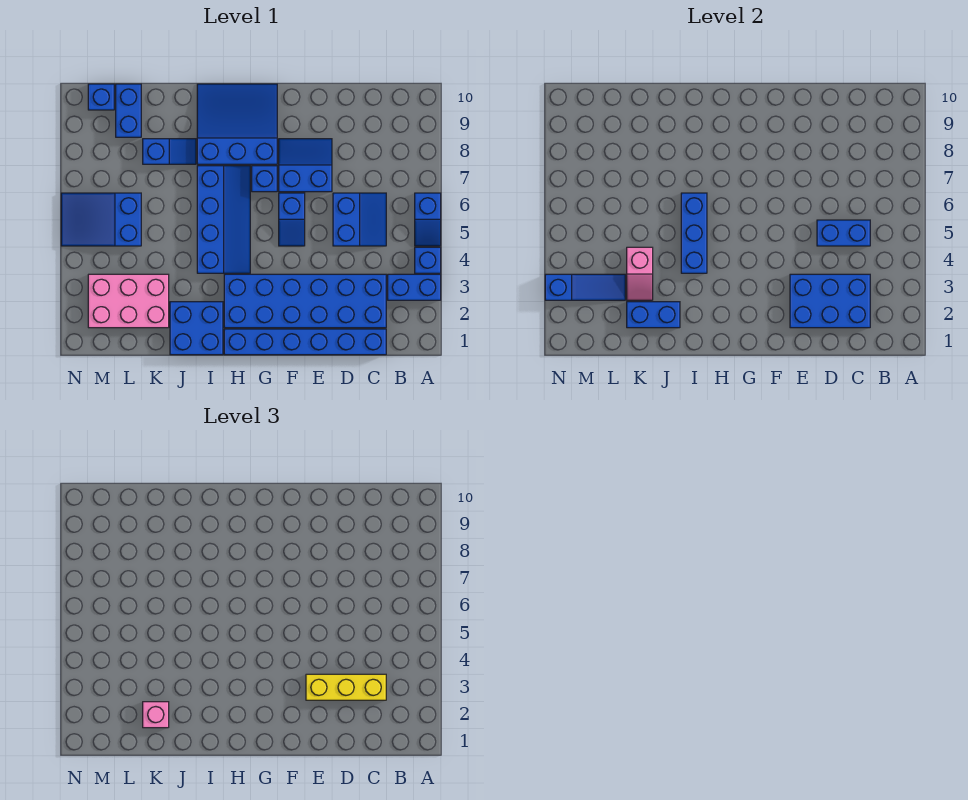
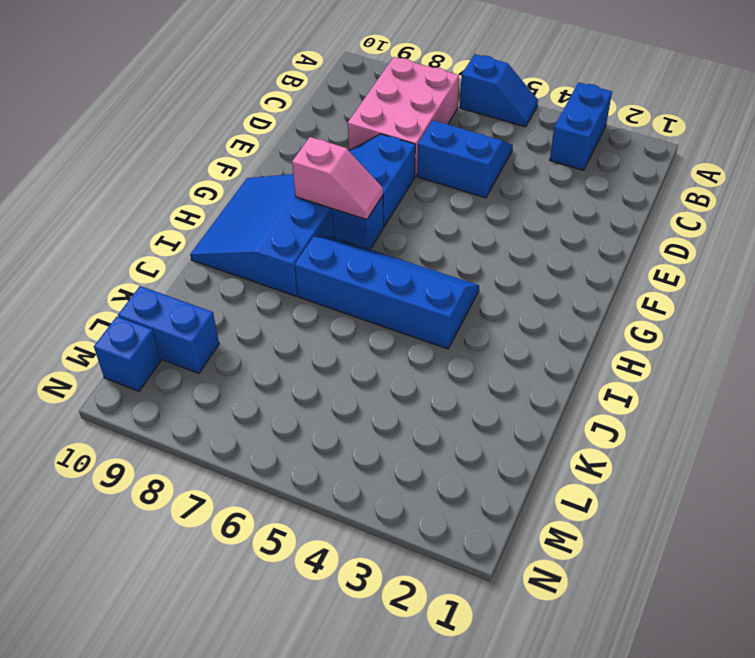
pink 2x3 brick [348,57,459,176] -> pink 2x3 brick moved to [88,274,169,328]
pink 1x2 slope [292,137,383,220] -> pink 1x2 slope moved to [627,247,653,300]
none -> blue 1x1 brick [415,247,441,273]
none -> blue 1x6 brick [224,329,386,355]
none -> blue 2x6 brick [224,274,386,328]

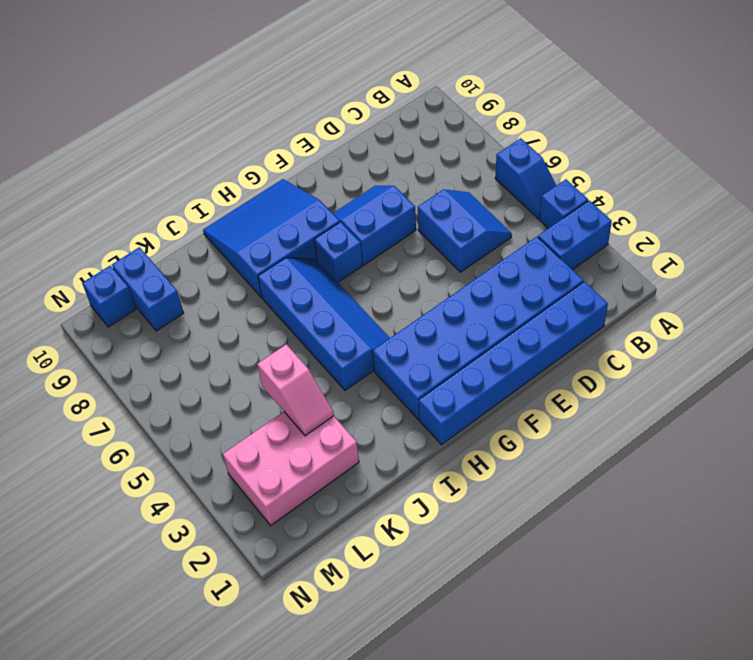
none -> blue 1x2 slope [279,193,305,246]
none -> blue 2x2 brick [170,302,223,355]
none -> blue 1x2 slope [143,139,196,164]

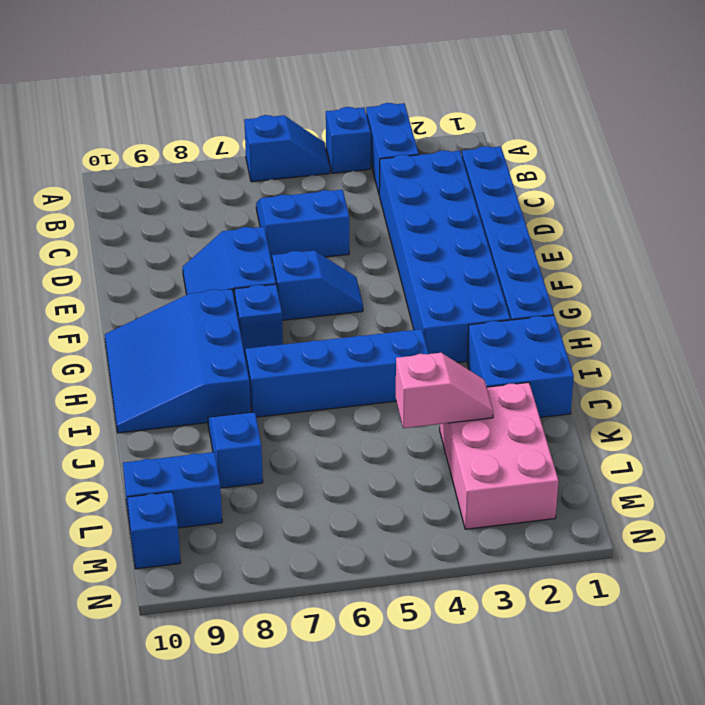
none -> blue 2x3 slope [61,193,141,246]
none -> blue 2x3 brick [790,274,870,328]
none -> blue 1x2 brick [817,220,870,246]

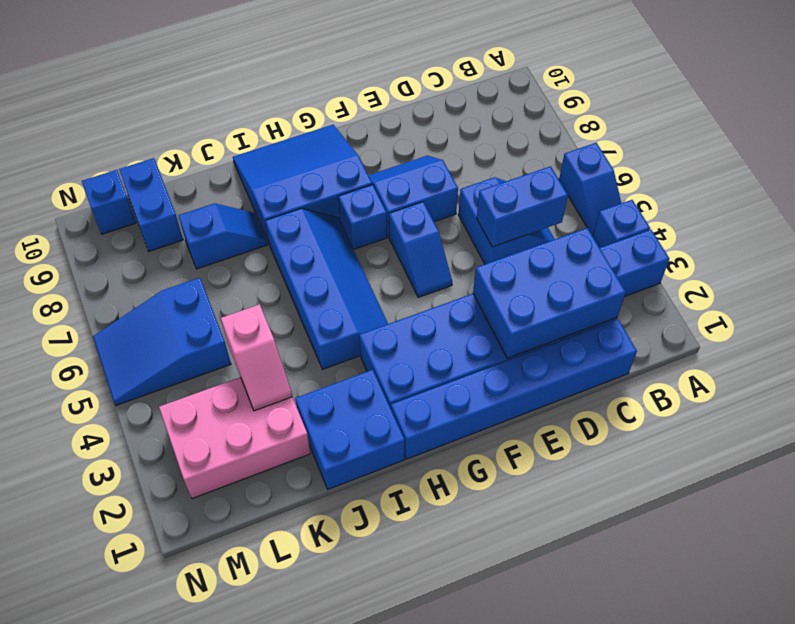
none -> blue 1x3 brick [681,193,707,273]
none -> blue 1x2 brick [627,302,680,328]
none -> blue 1x3 slope [545,274,625,300]

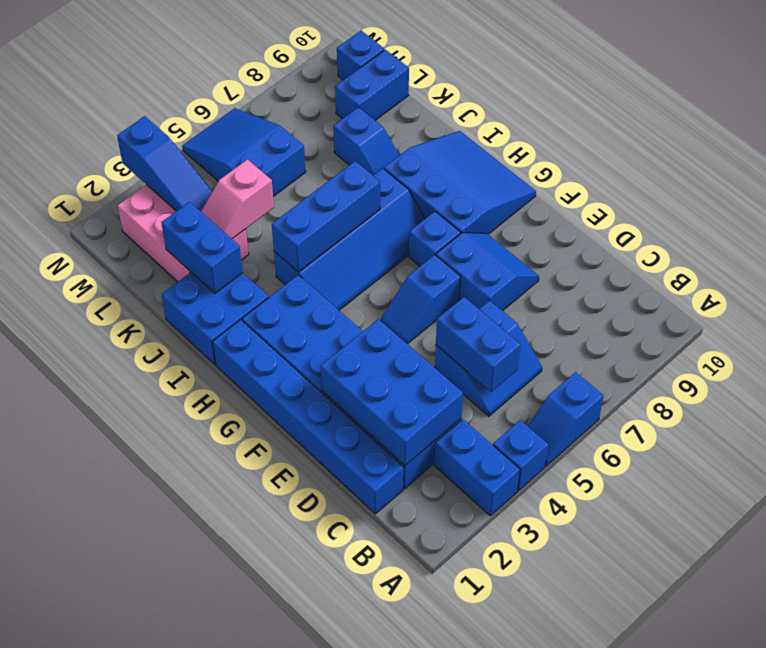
none -> yellow 1x3 brick [306,674,386,700]
none -> pink 1x1 brick [143,702,169,728]

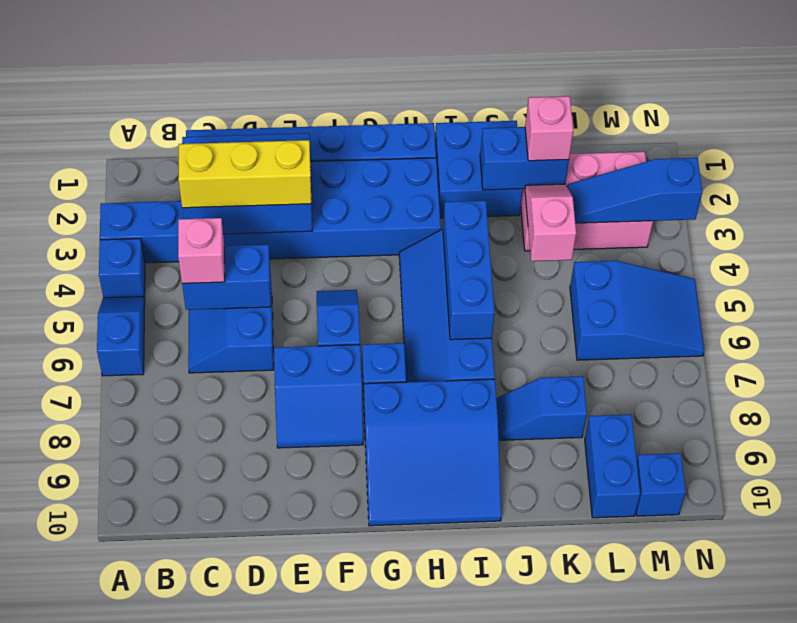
pink 1x1 brick [178,218,225,283] -> none

